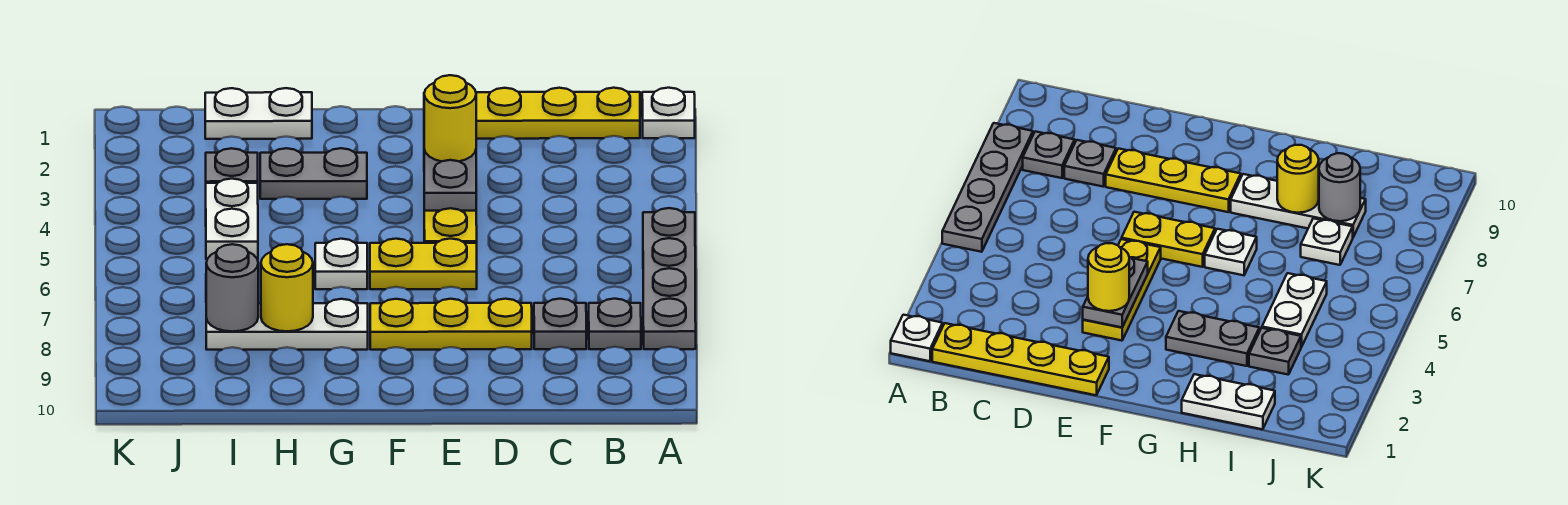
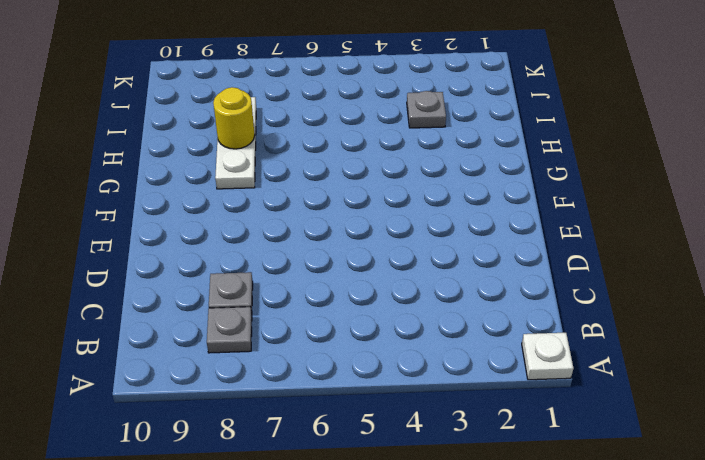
none -> grey 1x4 plate [643,208,696,349]
none -> yellow 1x4 plate [424,88,640,139]
none -> yellow 1x3 plate [370,299,532,350]

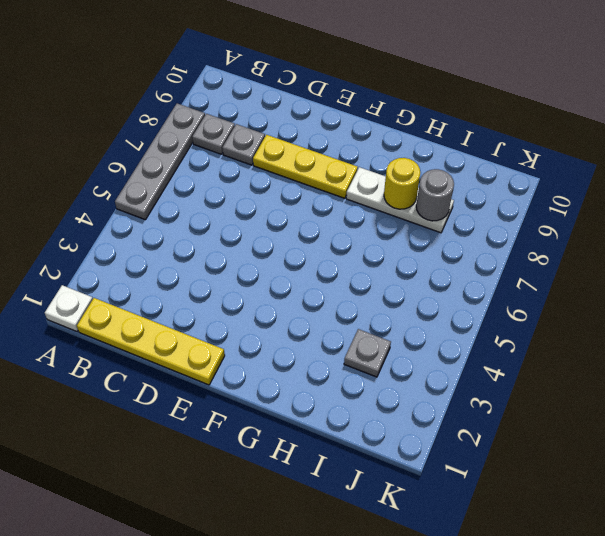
none -> yellow 1x3 plate [424,208,477,243]
none -> yellow 1x2 plate [370,239,477,289]
none -> grey 1x2 plate [260,148,367,199]

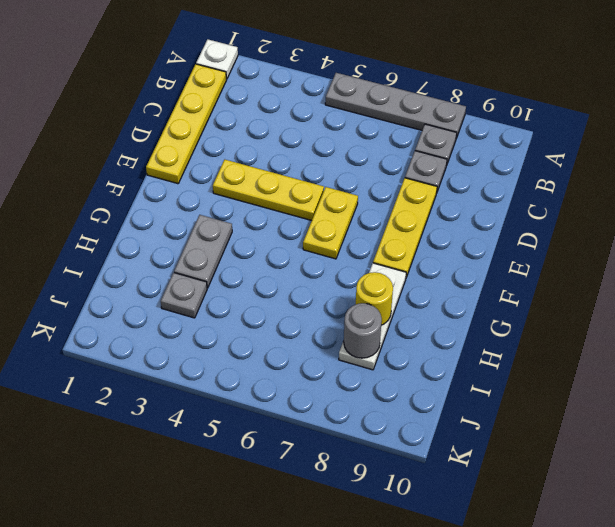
none -> white 1x1 plate [315,239,367,289]
none -> white 1x2 plate [205,88,312,139]
none -> white 1x2 plate [206,179,258,259]

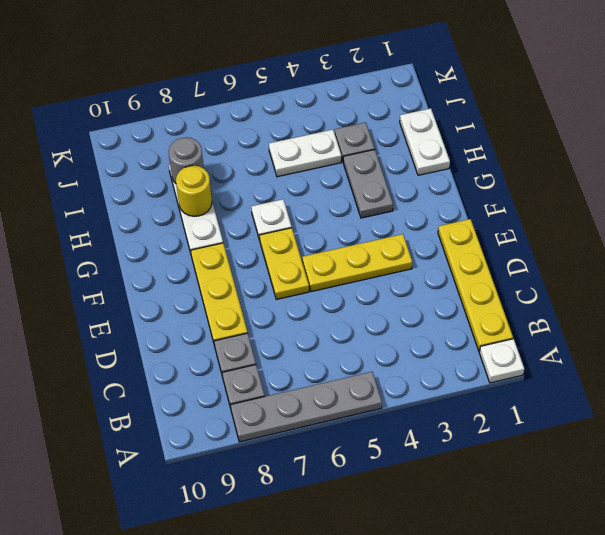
none -> white 1x1 plate [1301,218,1353,265]
none -> grey 1x2 plate [424,149,476,211]
none -> yellow 1x1 round brick [424,75,476,161]

